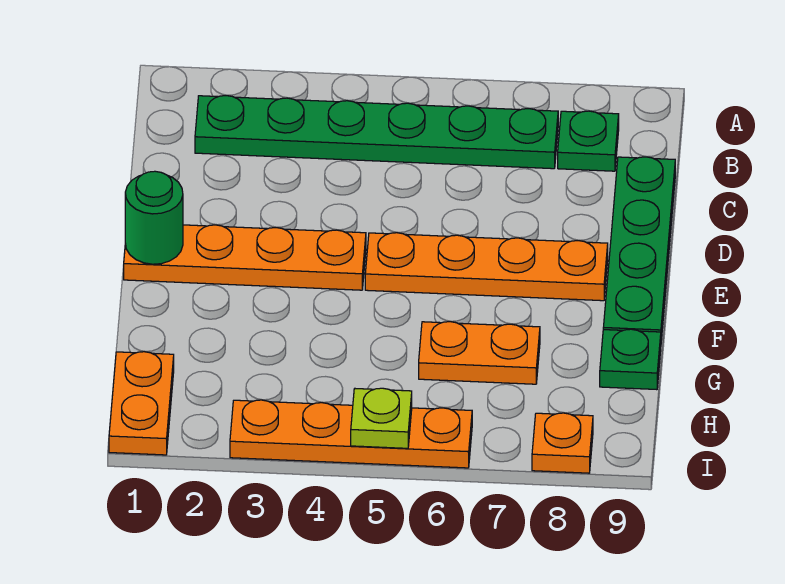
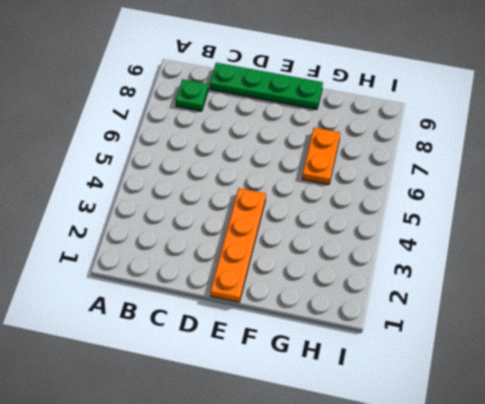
none -> green 1x6 plate [195,96,558,169]
none -> orange 1x4 plate [365,233,608,301]
none -> green 1x1 plate [600,329,661,390]

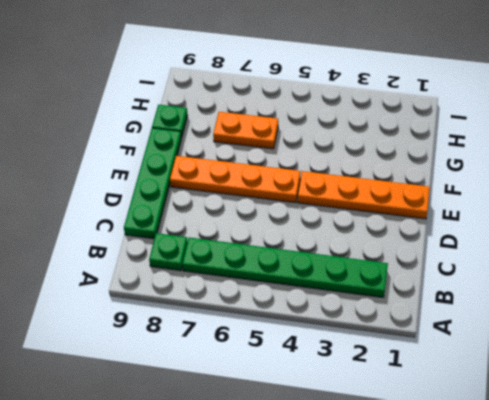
none -> orange 1x2 plate [109,352,174,455]
none -> orange 1x4 plate [230,400,472,468]
none -> orange 1x1 plate [532,413,593,473]

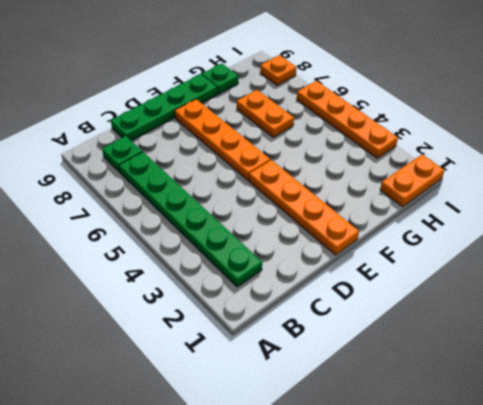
none -> green 1x1 round brick [125,171,183,264]
none -> lime 1x1 plate [351,388,412,448]

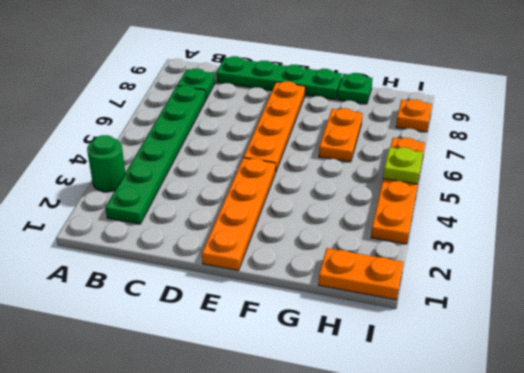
green 1x1 round brick [87,135,125,192] -> green 1x1 round brick moved to [125,171,183,264]

